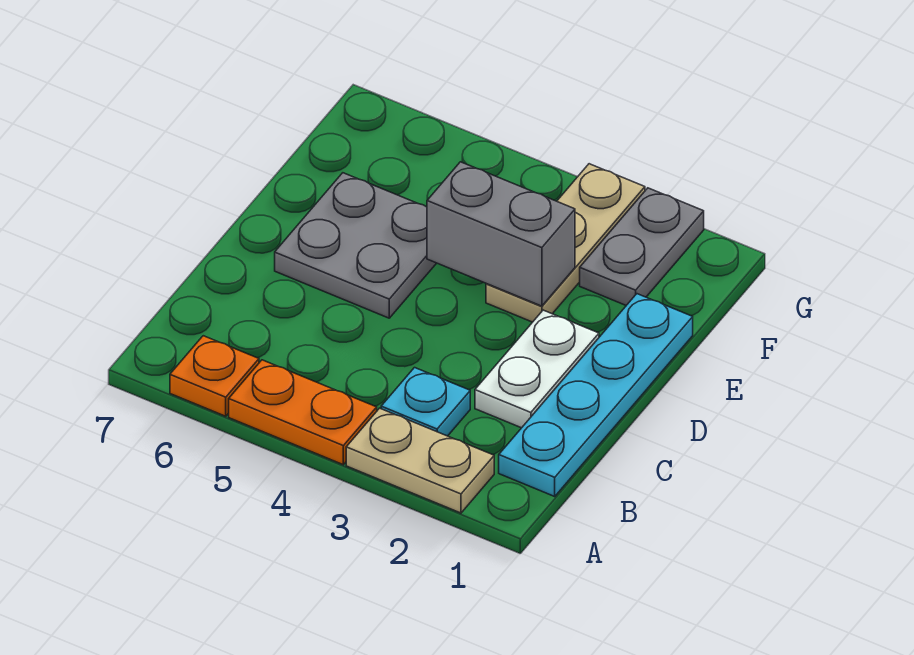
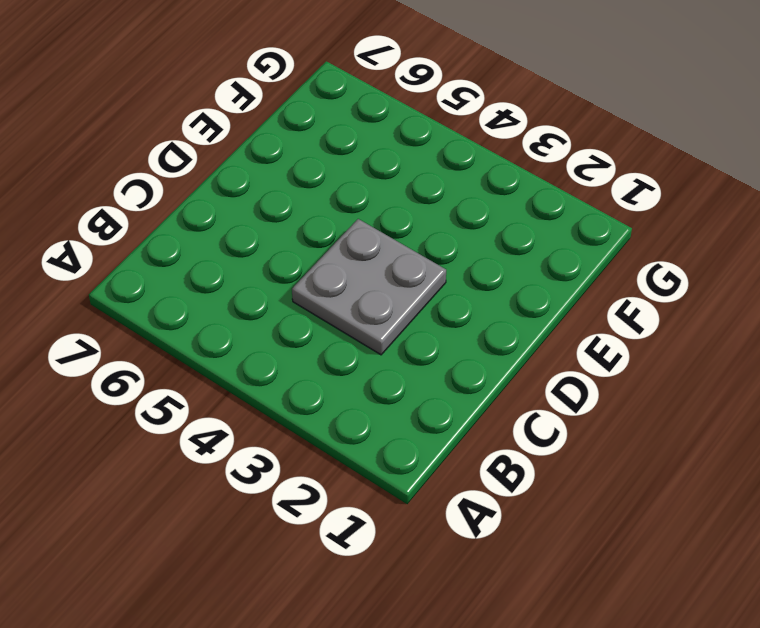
grey 2x2 plate [292,219,446,355] -> grey 2x2 plate moved to [275,173,436,318]
none -> tan 1x2 plate [346,408,494,513]
none -> orange 1x2 plate [229,360,377,465]

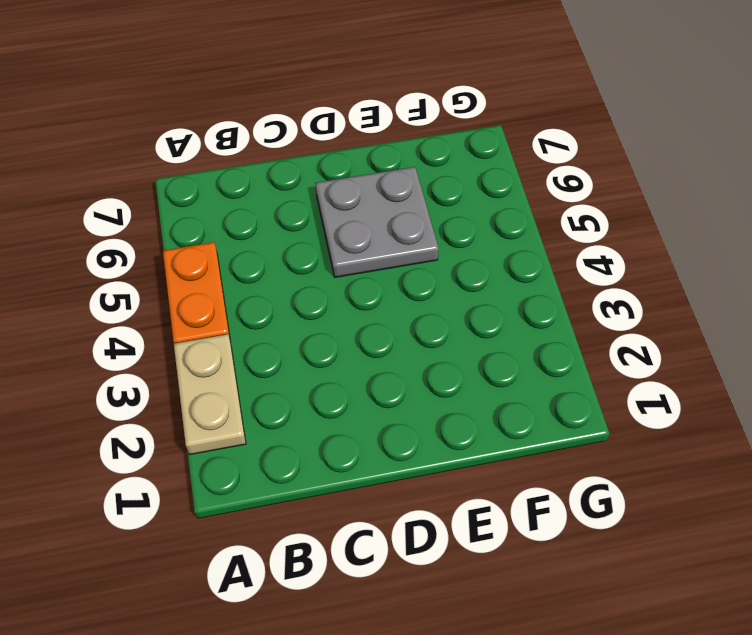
none -> orange 1x1 plate [170,336,259,416]
none -> cyan 1x4 plate [499,294,693,496]

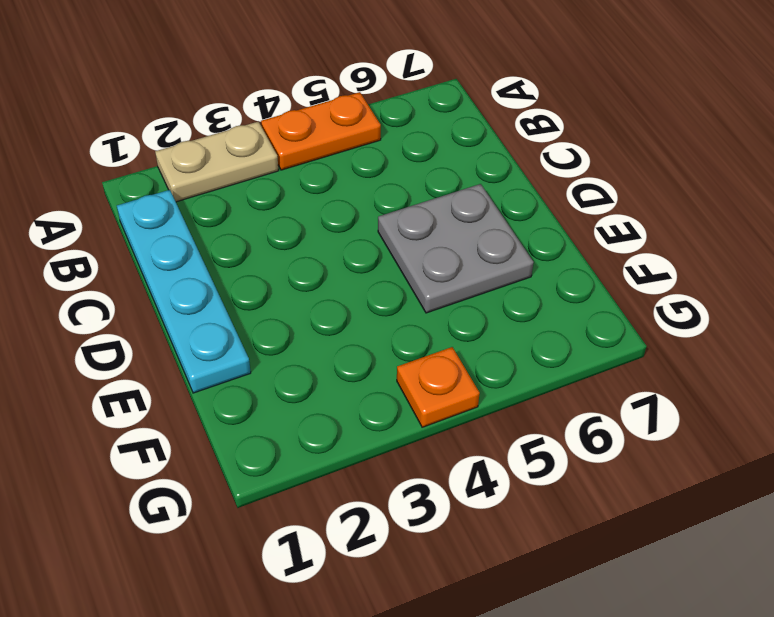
orange 1x1 plate [397,347,480,427] -> orange 1x1 plate moved to [170,336,259,416]
none -> cyan 1x1 plate [381,368,470,436]
none -> white 1x2 plate [475,310,599,428]

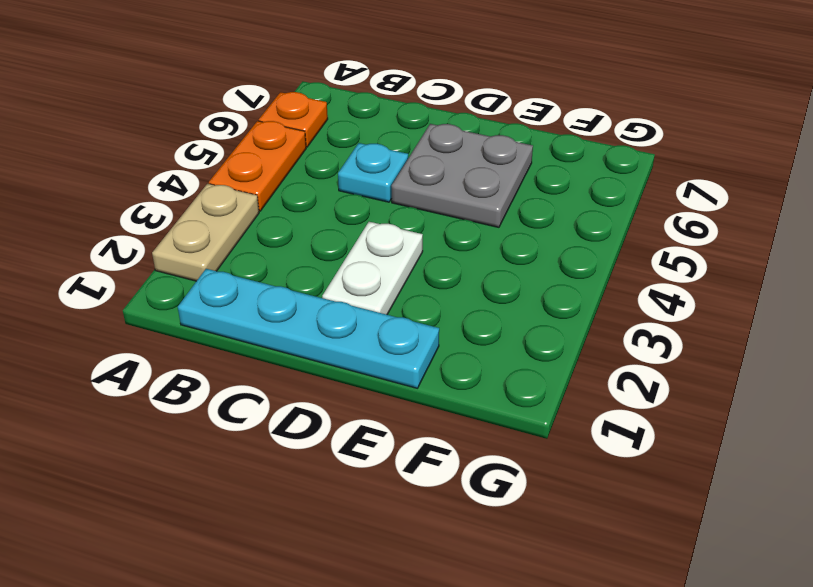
cyan 1x1 plate [338,143,408,202] -> cyan 1x1 plate moved to [381,368,470,436]
white 1x2 plate [322,222,423,315] -> white 1x2 plate turned to [475,310,599,428]
none -> tan 1x3 plate [486,164,645,322]
none -> grey 1x2 plate [580,188,704,305]

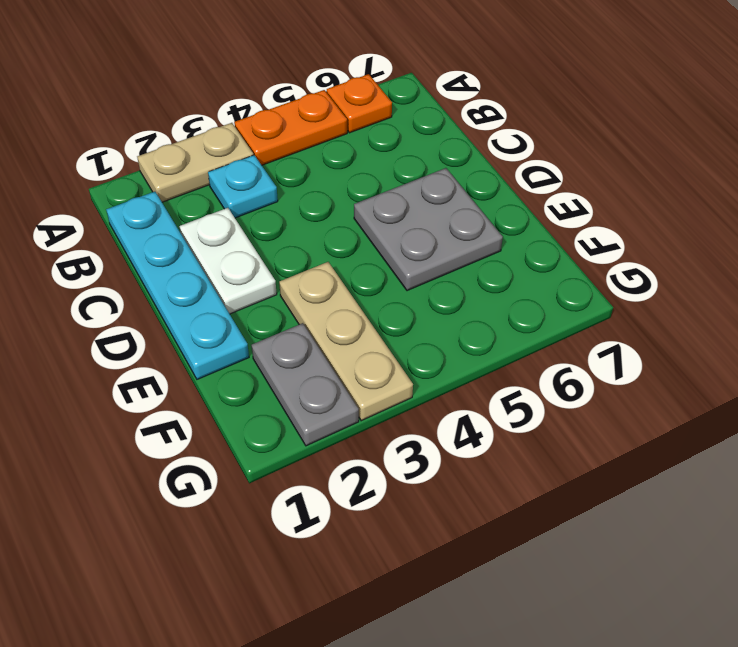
none -> grey 1x2 brick [427,162,575,306]

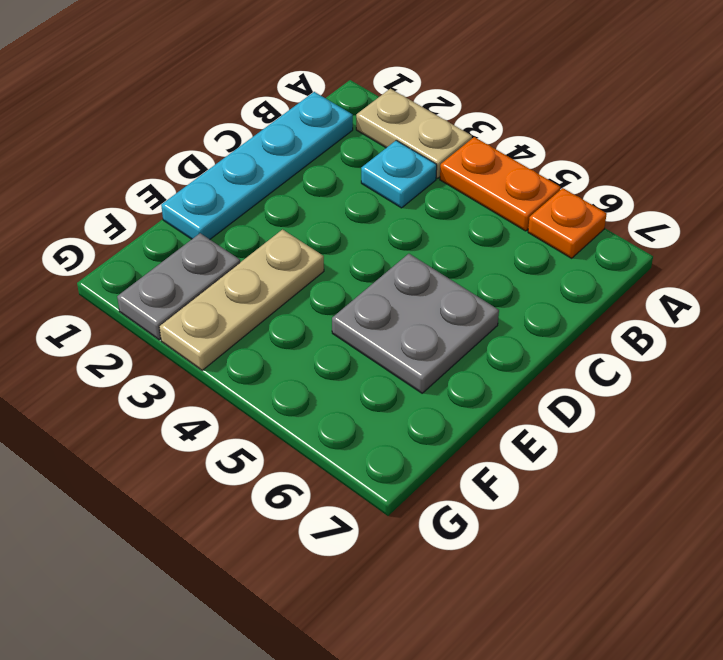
none -> white 1x2 plate [475,310,599,428]
none -> grey 1x2 brick [427,162,575,306]

